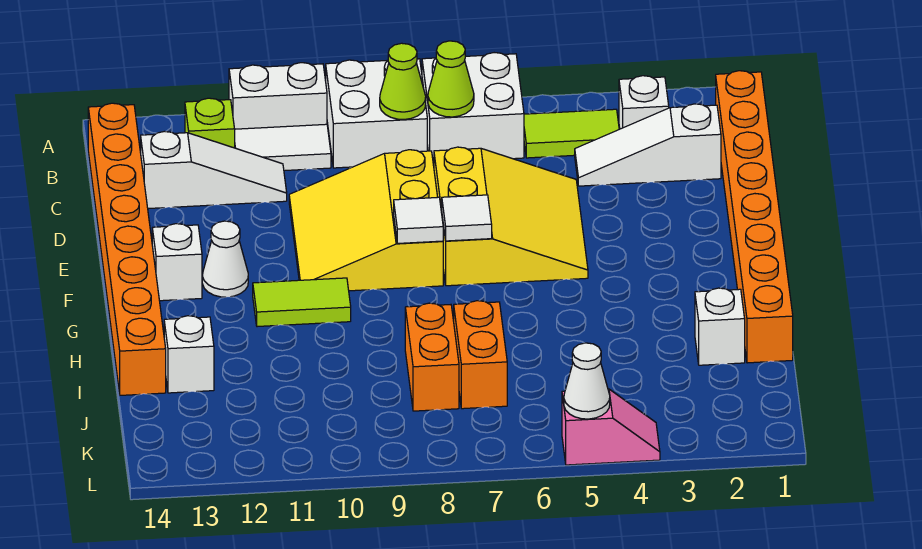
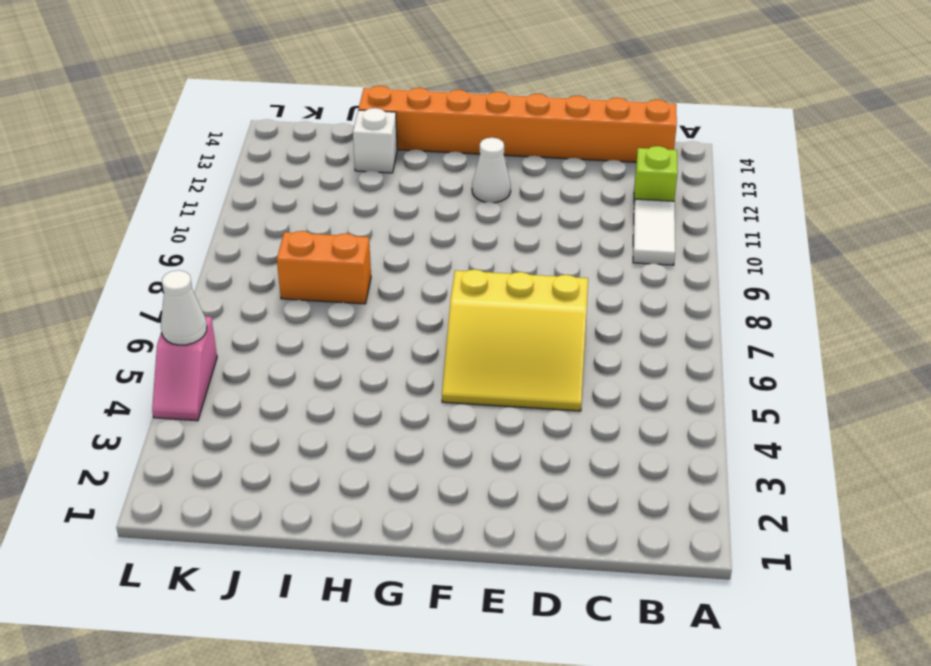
none -> white 2x2 brick [422,53,524,163]
none -> white 2x2 brick [326,59,427,168]
none -> white 1x2 brick [229,63,327,129]

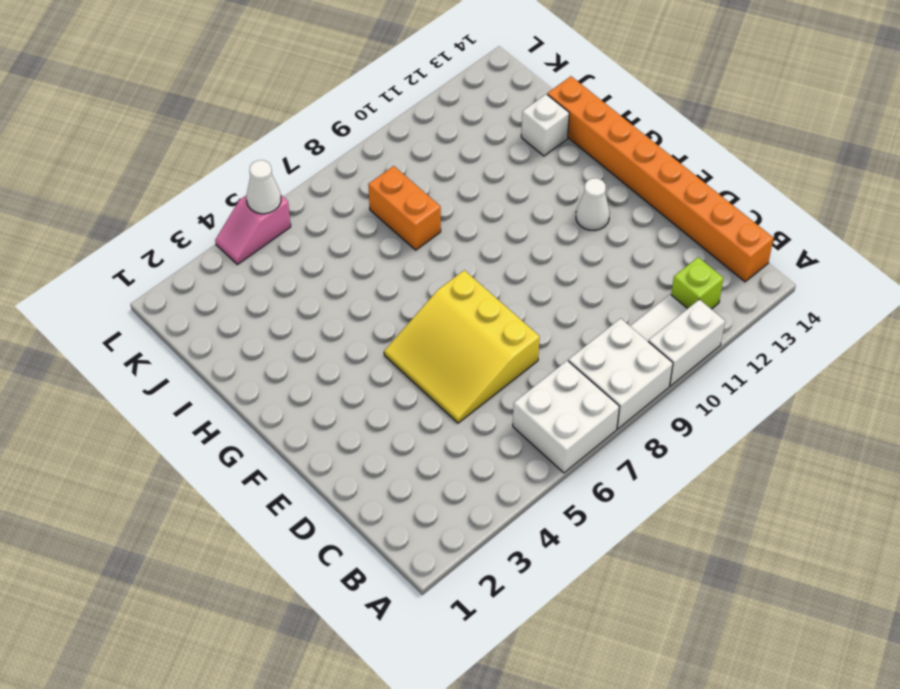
none -> orange 1x8 brick [716,71,793,363]
none -> white 1x1 brick [619,76,669,129]
none -> lime 1x2 tile [524,109,619,158]

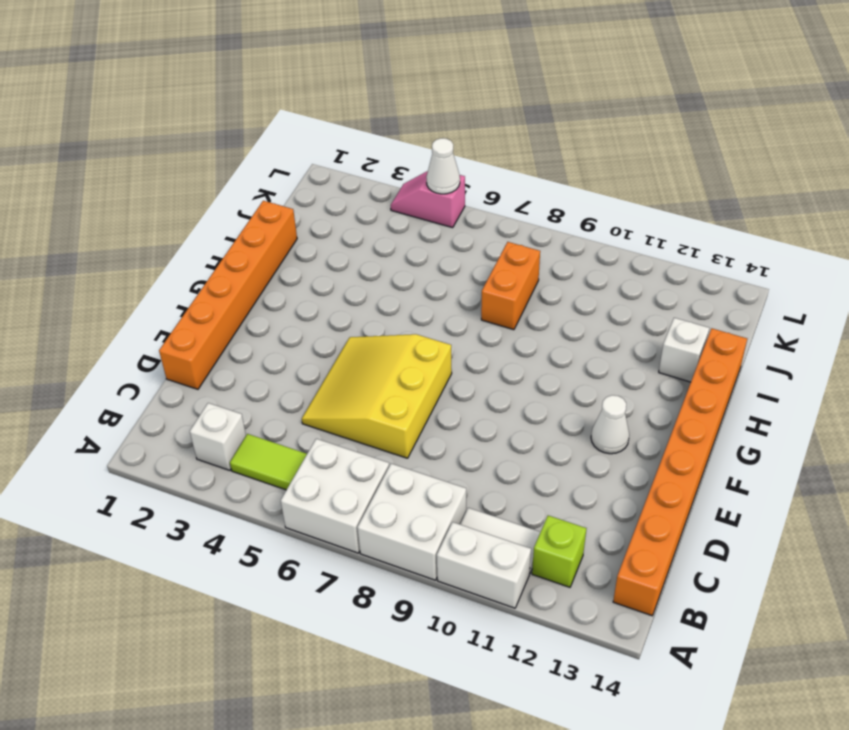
orange 1x6 brick [159,201,297,389] -> orange 1x8 brick [716,71,793,363]
none -> white 1x3 slope [575,104,721,186]
none -> white 1x3 slope [141,131,287,209]
none -> yellow 3x3 slope [289,150,443,291]

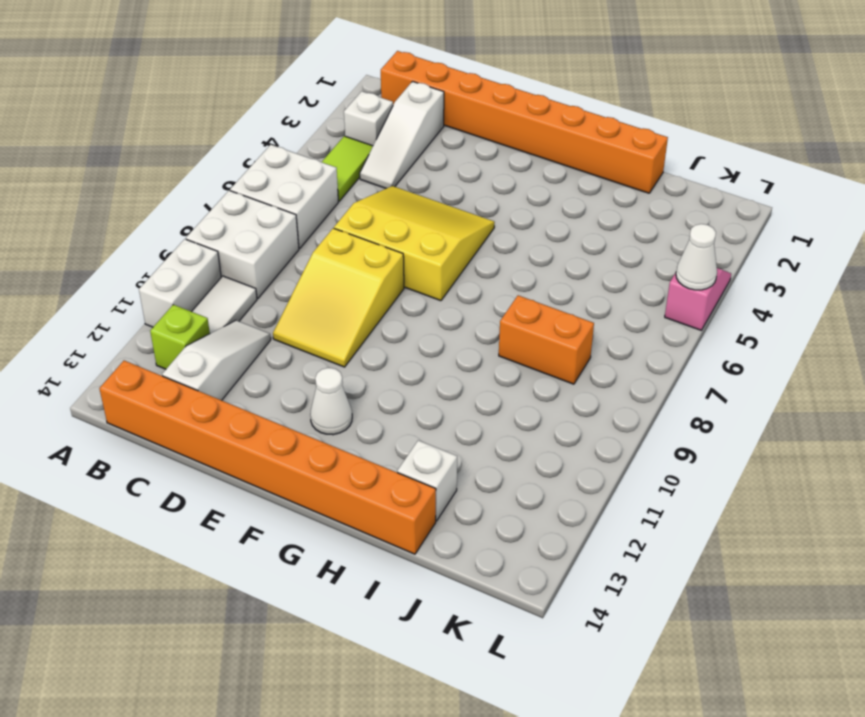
yellow 2x3 slope [273,228,404,367] -> yellow 3x3 slope [289,150,443,291]
none -> white 1x1 brick [152,224,202,301]
none -> lime 1x2 tile [253,278,351,327]
none -> white 1x1 brick [695,288,745,365]

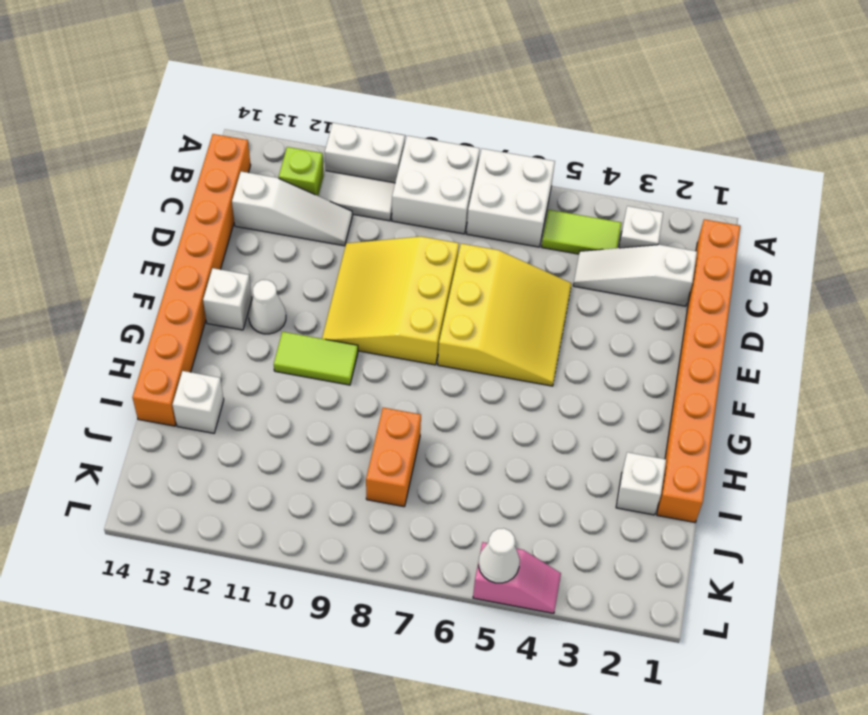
none -> orange 1x2 brick [454,301,507,409]
none -> lime 1x1 cone [428,41,474,117]
none -> lime 1x1 cone [380,43,426,119]

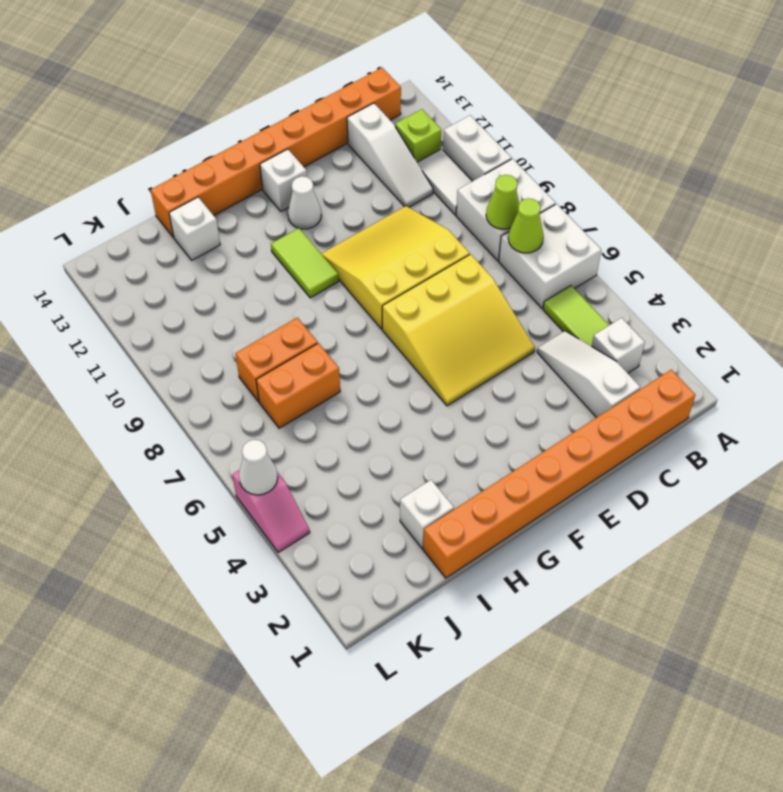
none -> white 1x1 tile [442,195,492,241]
none -> white 1x1 tile [394,197,443,243]

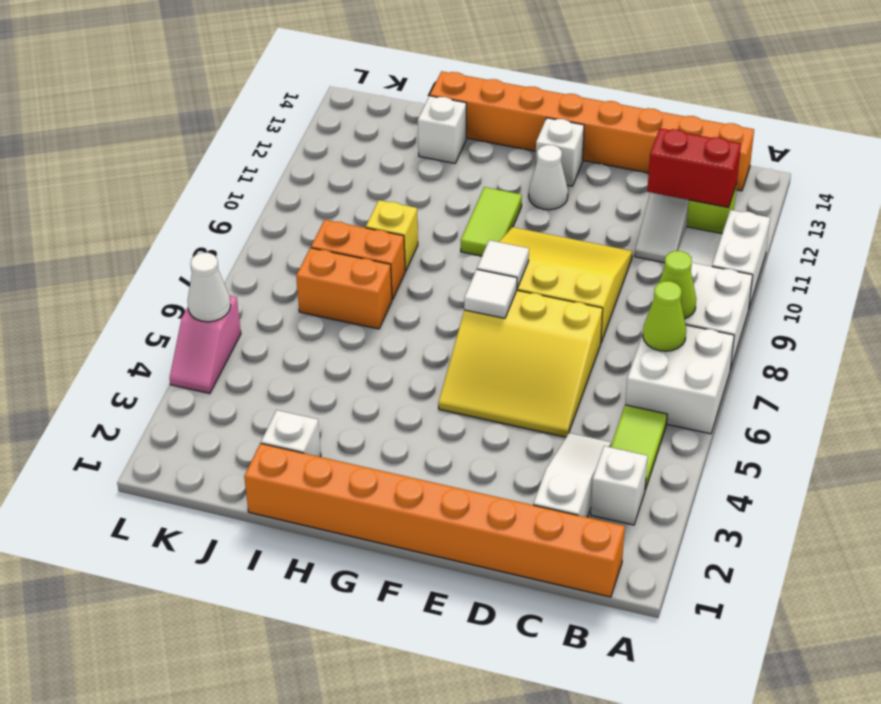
red 1x2 brick [647,128,741,208] -> none
yellow 1x1 brick [366,200,418,271] -> none

